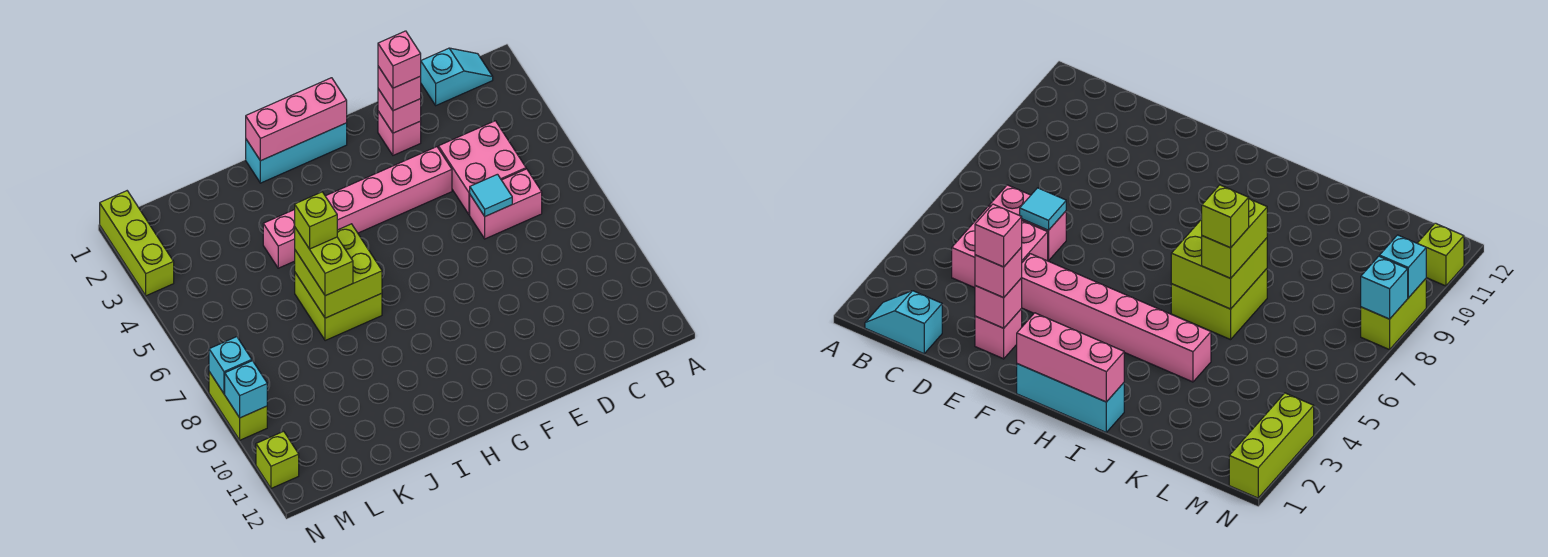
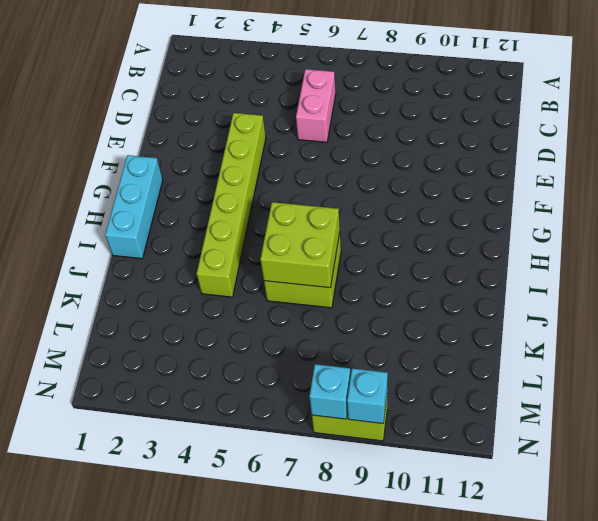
lime 1x6 brick [196,113,266,297] -> pink 1x6 brick [263,147,452,268]
none -> cyan 1x2 slope [421,48,493,105]
none -> pink 2x2 brick [438,121,526,215]
none -> pink 1x1 brick [378,111,421,155]

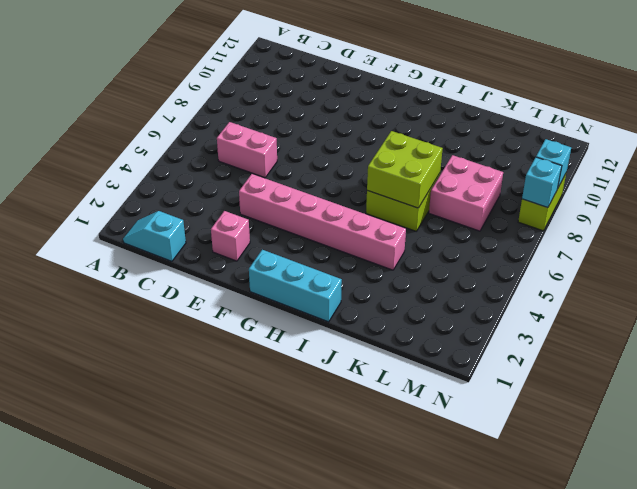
pink 2x2 brick [429,155,503,231] -> pink 2x2 brick moved to [438,121,526,215]
none -> lime 1x3 brick [100,191,174,296]
none -> lime 1x1 brick [256,431,299,488]
none -> cyan 1x1 tile [470,174,512,216]

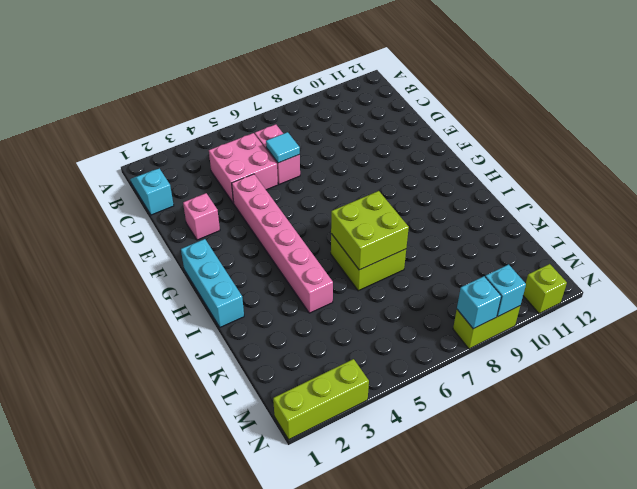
none -> pink 1x1 brick [378,89,421,133]
none -> pink 1x3 brick [246,78,347,161]
none -> pink 1x1 brick [378,66,421,111]

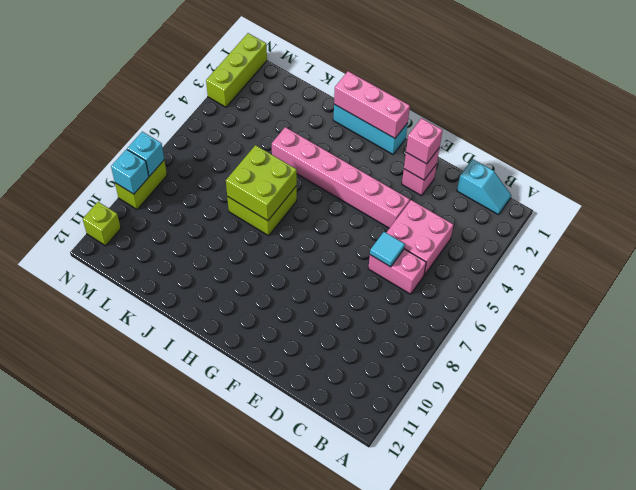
none -> lime 1x2 brick [295,228,353,296]
none -> pink 1x1 brick [378,31,421,88]
none -> lime 1x1 brick [295,192,337,249]

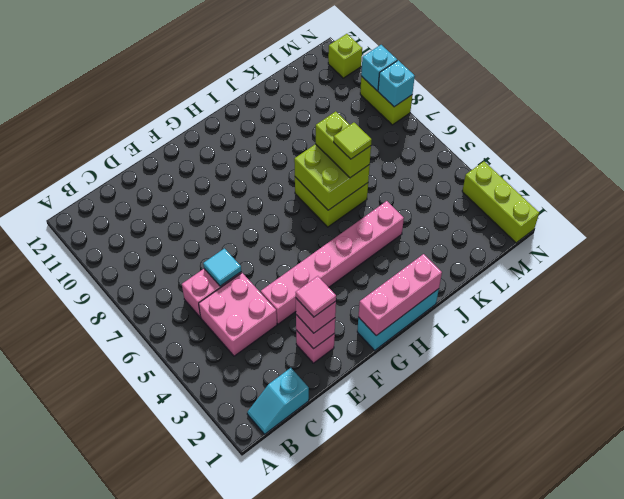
pink 1x1 tile [296,276,336,317] -> pink 1x1 brick [378,31,421,88]
lime 1x1 tile [334,123,372,159] -> lime 1x1 brick [295,192,337,249]

